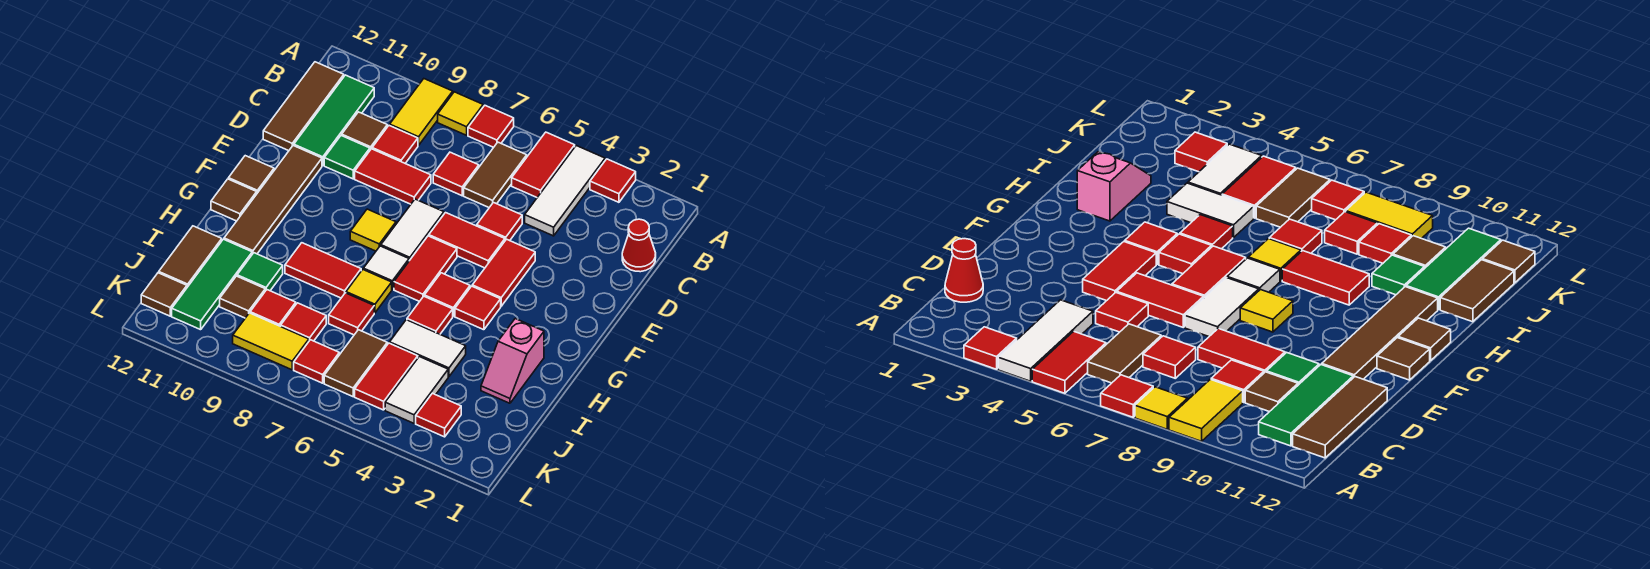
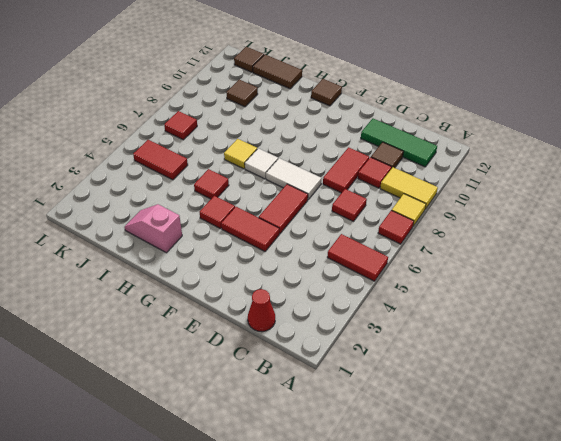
none -> red 1x1 tile [590,159,636,202]
none -> white 1x3 tile [525,146,605,236]
none -> brown 1x2 tile [464,142,527,207]
none -> brown 1x3 tile [263,62,344,151]

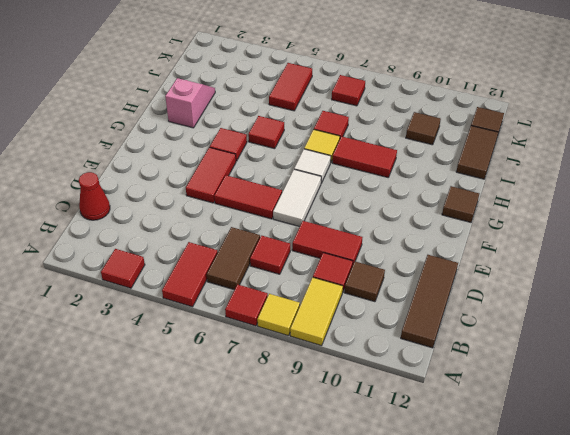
none -> white 1x3 tile [525,146,605,236]
none -> green 1x3 tile [294,75,374,166]
none -> red 1x1 tile [477,203,522,241]
none -> green 1x1 tile [324,135,370,179]

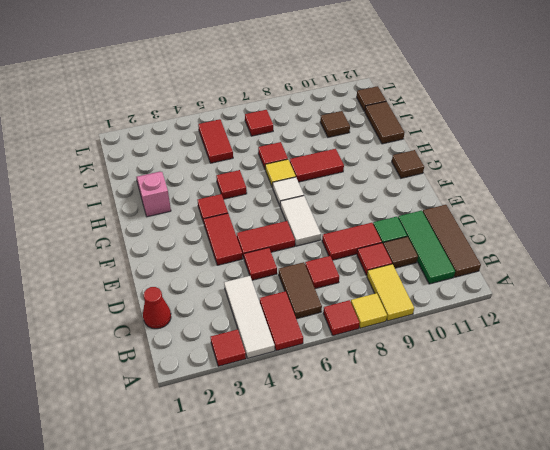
none -> brown 1x4 tile [224,145,322,254]
none -> red 1x2 tile [394,236,457,302]
none -> yellow 1x1 tile [350,209,396,251]
none -> brown 1x1 tile [228,156,274,193]

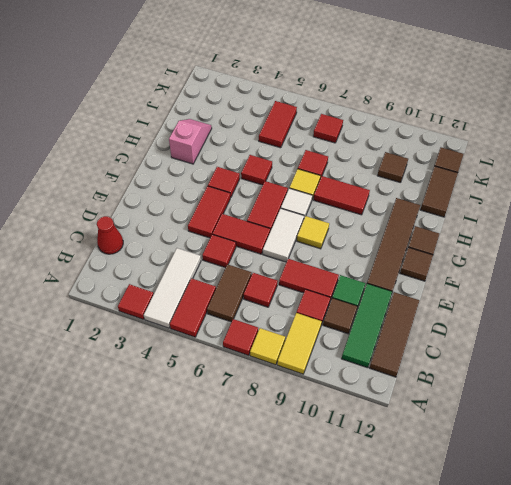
none -> red 1x1 tile [424,273,470,316]
none -> white 1x2 tile [390,320,466,377]
none -> green 1x1 tile [237,253,283,291]
none -> green 1x3 tile [172,239,252,330]

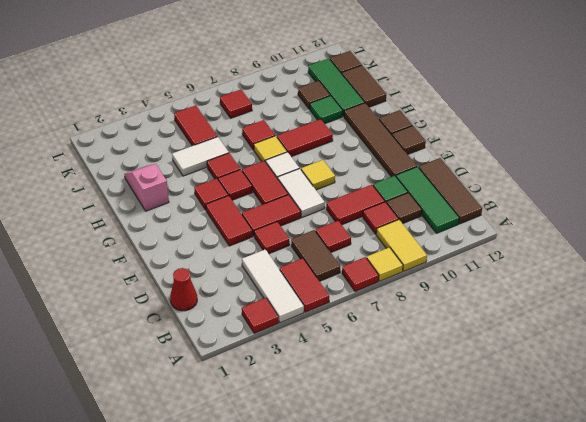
none -> white 1x2 tile [385,357,448,423]
none -> brown 1x2 tile [324,330,387,397]
none -> red 1x1 tile [281,303,326,341]
none -> red 1x1 tile [250,290,296,326]

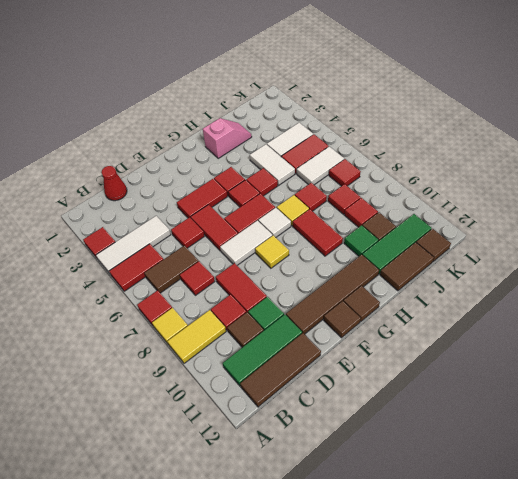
white 1x2 tile [297,146,344,185] -> brown 1x2 tile [324,330,387,397]
none -> red 1x1 tile [416,393,461,437]
none -> yellow 1x2 tile [233,313,309,370]

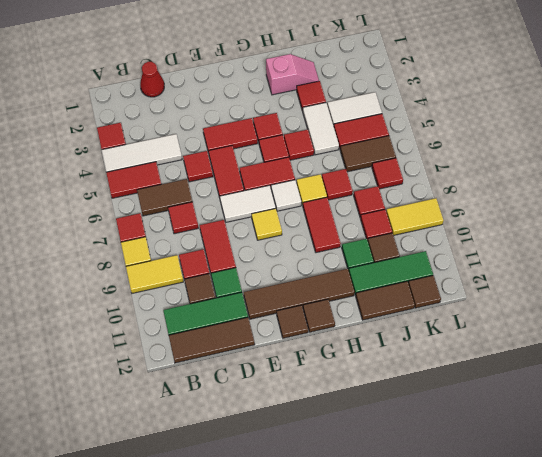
red 1x1 tile [297,81,326,111] -> red 1x1 tile moved to [416,393,461,437]
yellow 1x2 tile [386,198,444,235] -> yellow 1x2 tile turned to [233,313,309,370]

